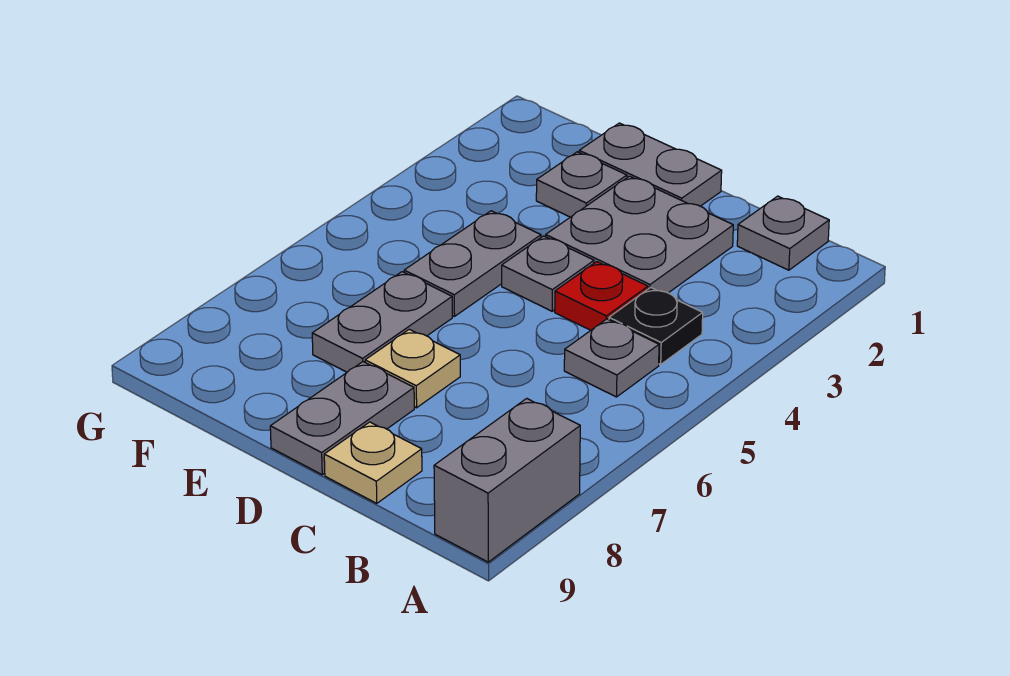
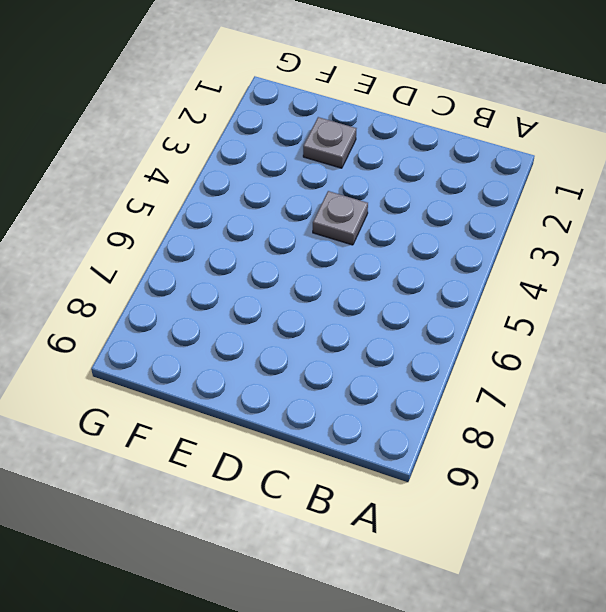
none -> grey 1x2 brick [434,398,580,562]
none -> grey 1x1 plate [737,196,829,270]
none -> black 1x1 plate [609,288,703,364]

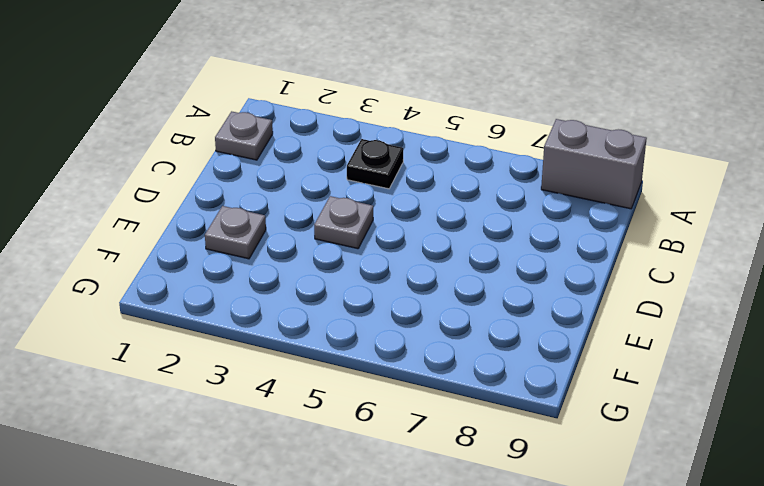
none -> grey 1x1 plate [564,319,659,397]
none -> grey 2x2 plate [546,176,733,293]
none -> red 1x1 plate [555,262,648,330]

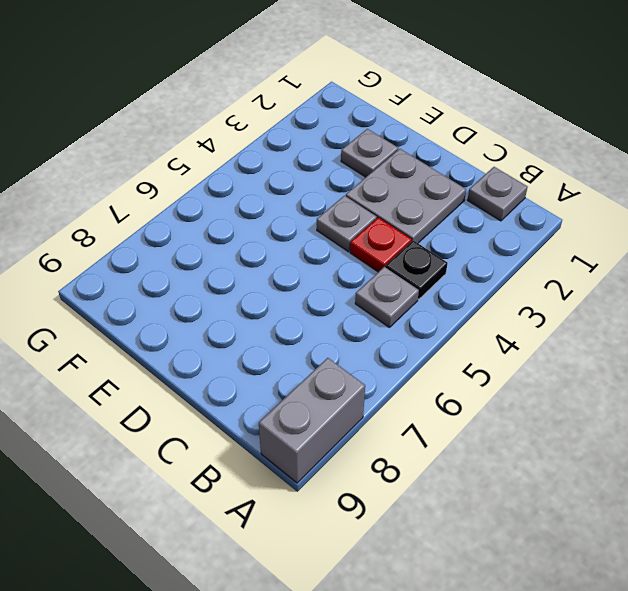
none -> tan 1x1 plate [324,422,422,503]
none -> grey 1x2 plate [579,123,722,206]
none -> tan 1x1 plate [365,329,460,408]

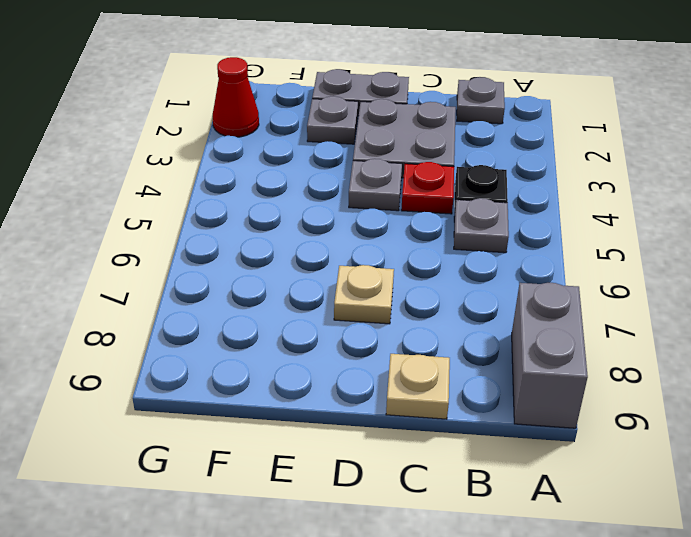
red 1x1 cone [213,57,259,137] -> none
none -> grey 1x2 plate [270,362,414,475]
none -> grey 1x2 plate [404,211,541,316]
none -> grey 1x2 plate [312,272,452,372]

